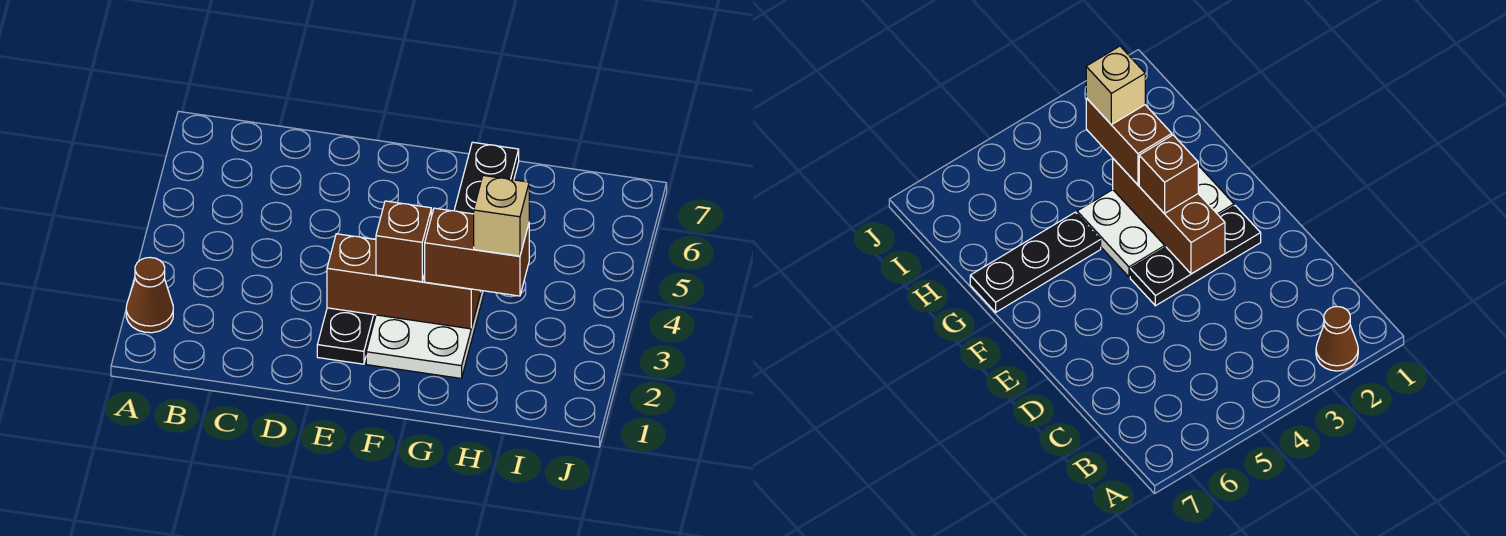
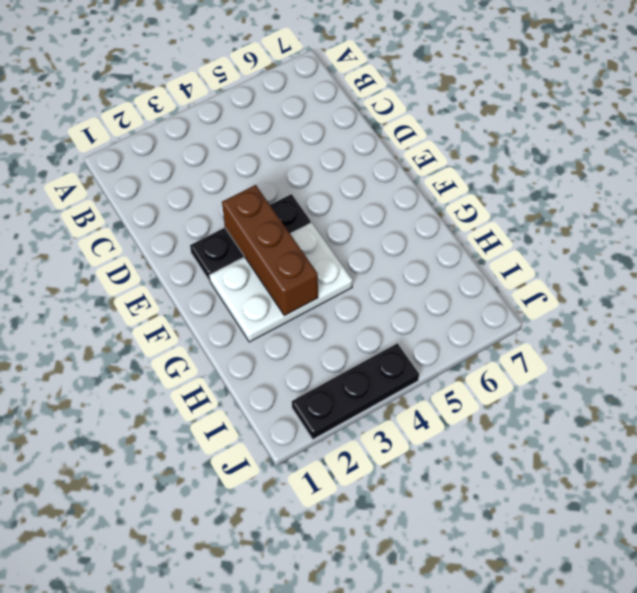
black 1x3 plate [292,343,419,439] -> black 1x3 plate moved to [454,142,519,214]
none -> brown 1x1 cone [126,258,173,333]
none -> brown 1x1 brick [376,201,431,282]

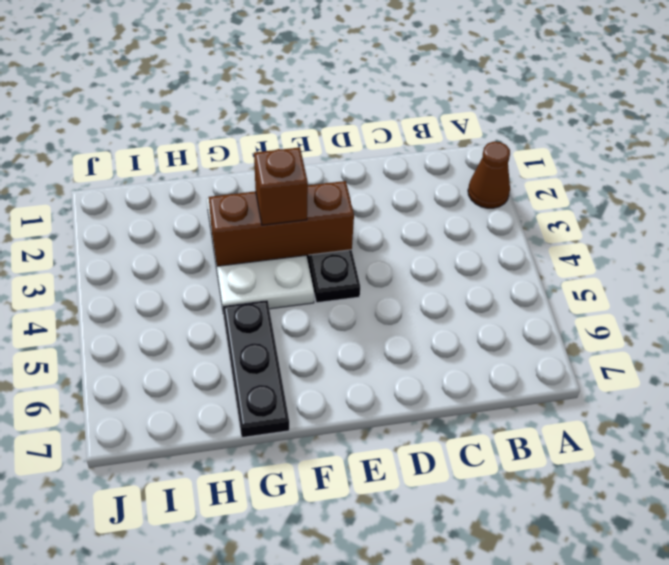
none -> brown 1x2 brick [425,208,529,296]
none -> tan 1x1 brick [474,176,529,256]

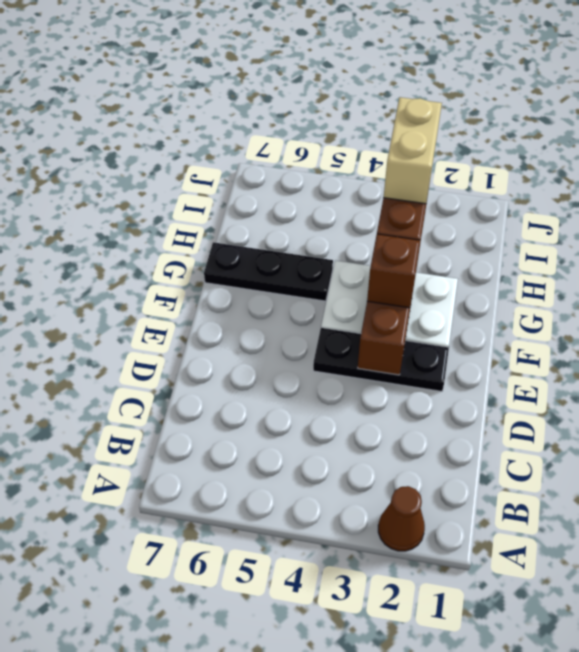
tan 1x2 brick [384,97,442,204] -> tan 1x1 brick [474,176,529,256]

